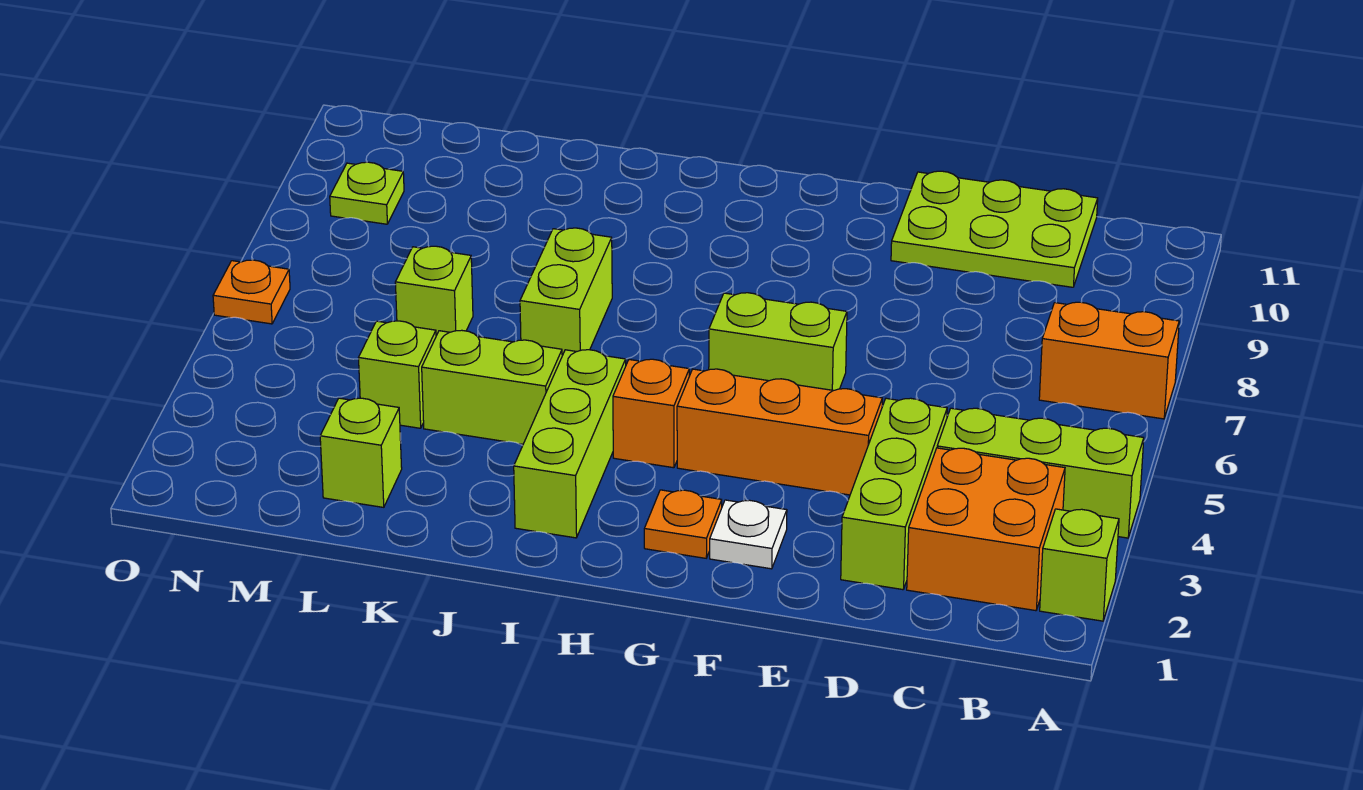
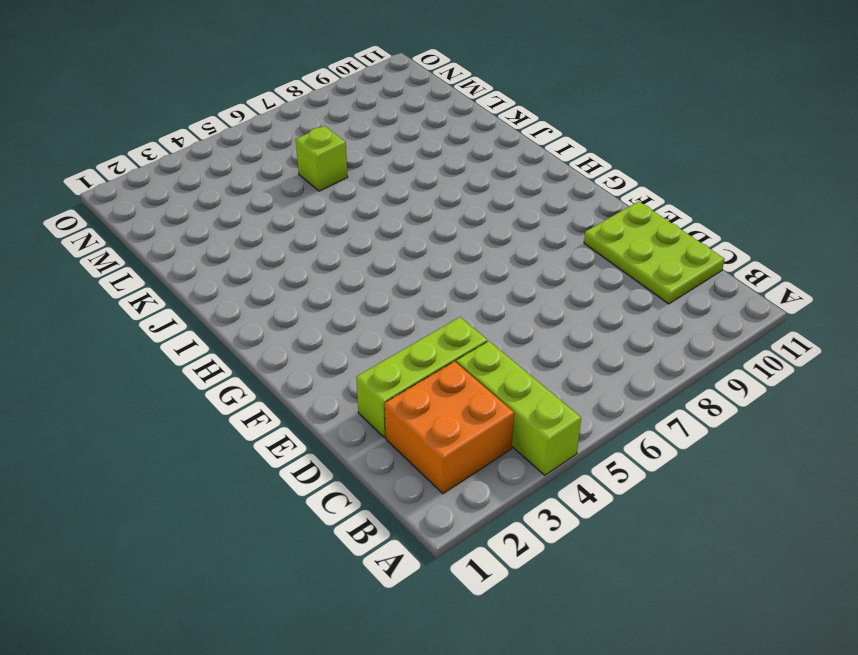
none -> lime 1x1 brick [1040,509,1119,621]
none -> orange 1x2 brick [1039,302,1179,419]
none -> orange 1x3 brick [677,369,882,495]

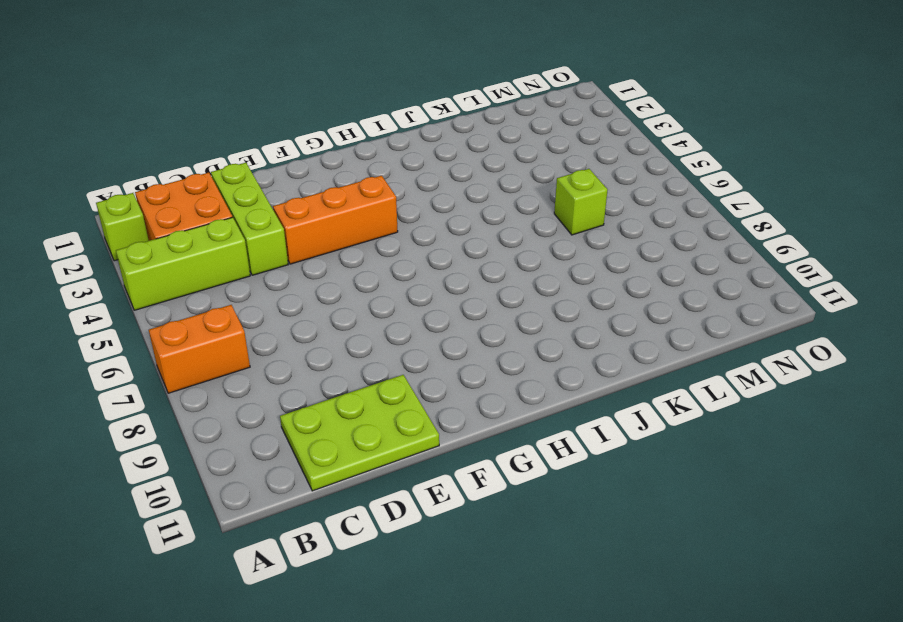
none -> white 1x1 plate [710,500,787,569]
none -> lime 1x2 brick [709,293,847,391]
none -> orange 1x1 plate [644,490,722,558]

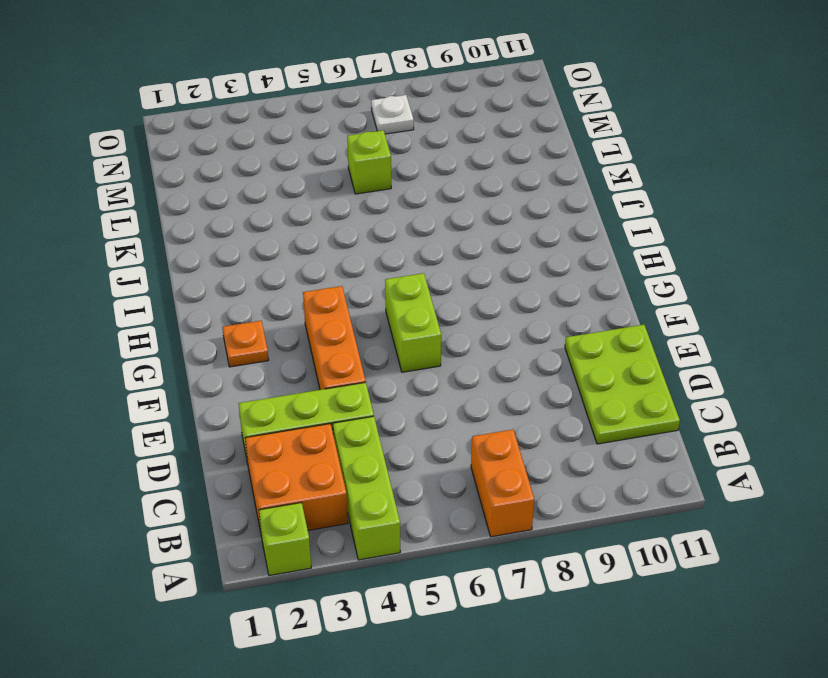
white 1x1 plate [371,95,414,134] -> white 1x1 plate moved to [710,500,787,569]
none -> orange 1x1 brick [613,359,689,468]
none -> lime 1x3 brick [514,350,626,538]
none -> lime 1x2 brick [422,330,562,444]

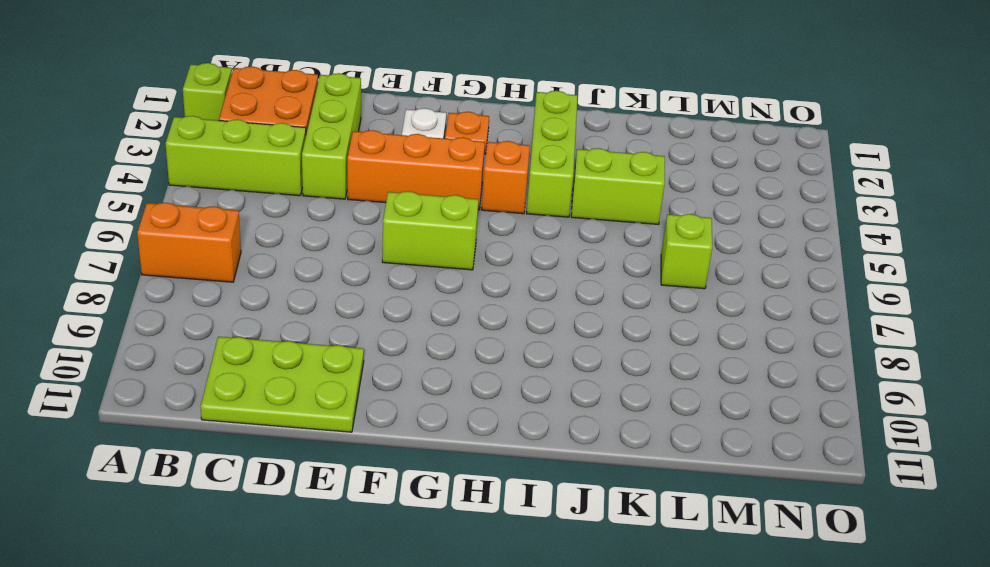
none -> lime 1x2 brick [520,228,612,355]
none -> lime 1x1 brick [320,398,402,507]
none -> lime 1x1 brick [359,321,436,428]

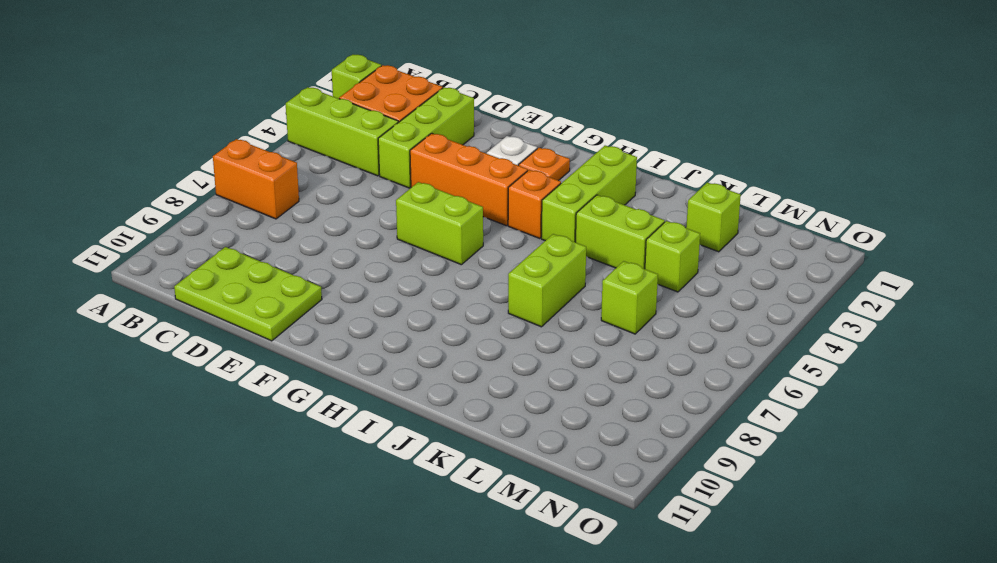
none -> lime 1x1 plate [330,162,404,224]
none -> orange 1x1 plate [213,260,290,324]

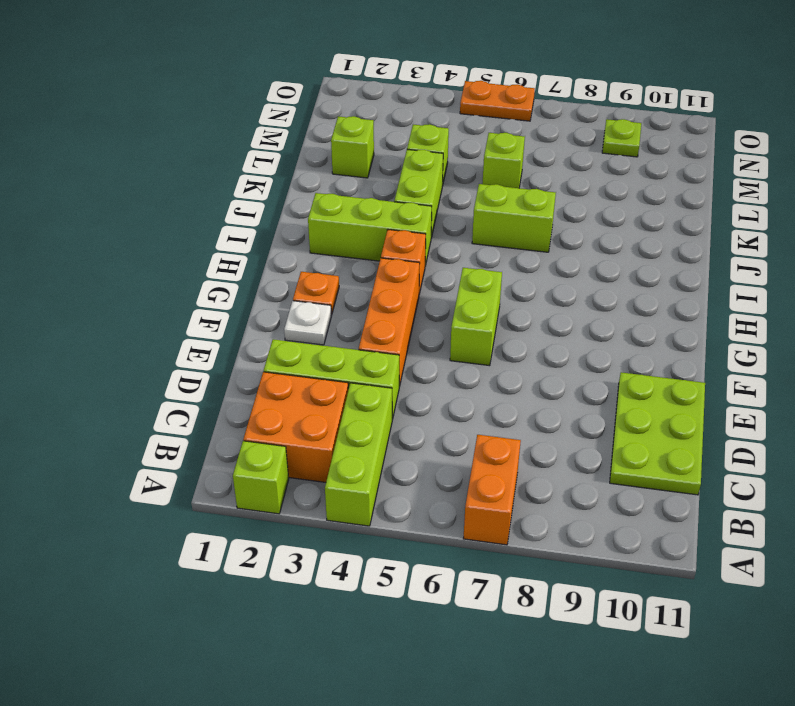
orange 1x2 plate [460,81,535,121] -> orange 1x1 plate [213,260,290,324]

